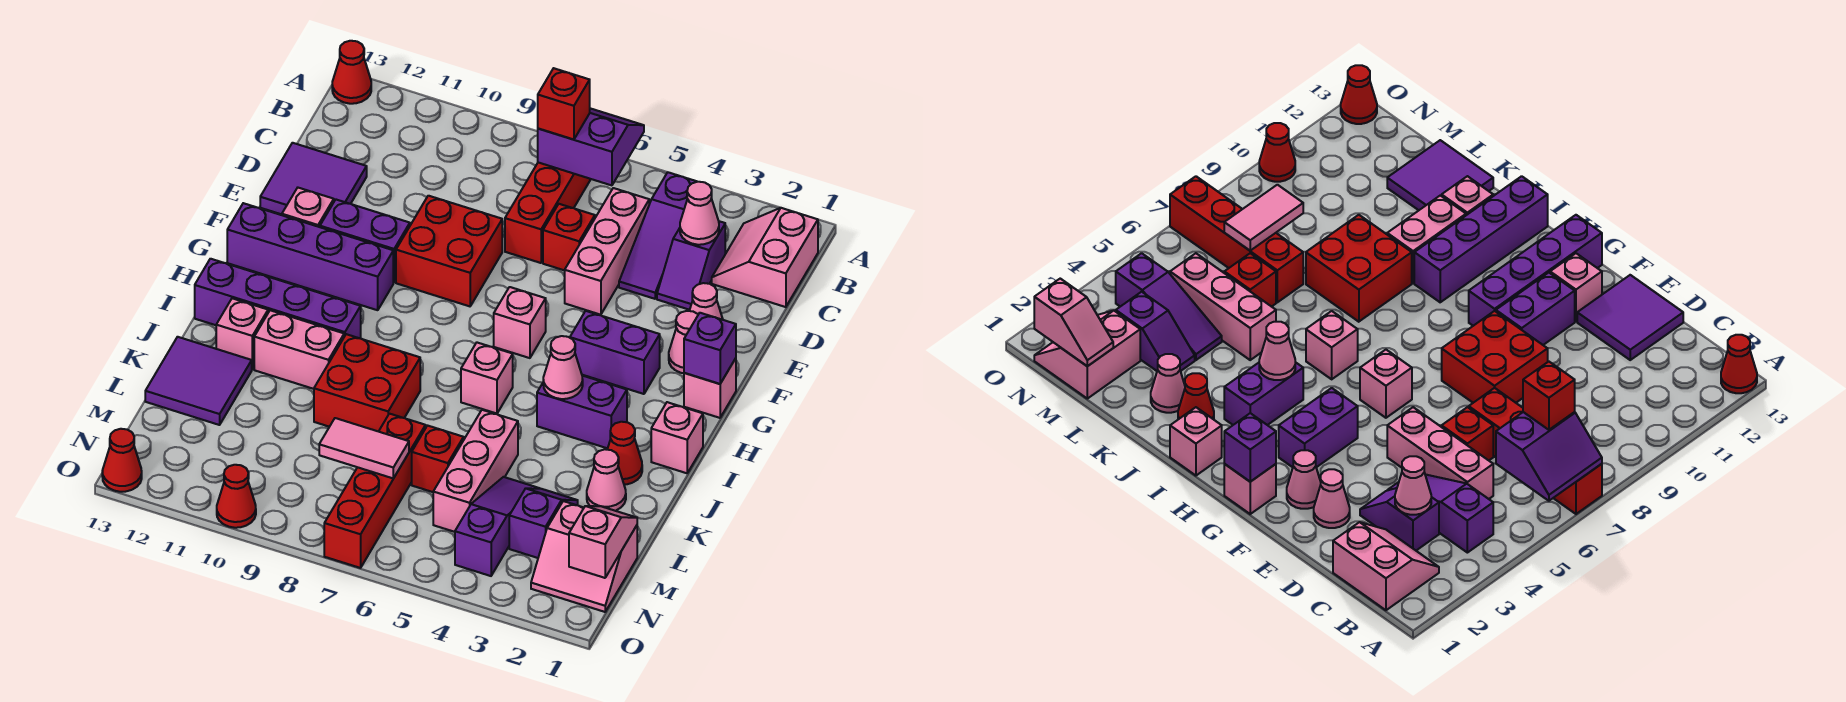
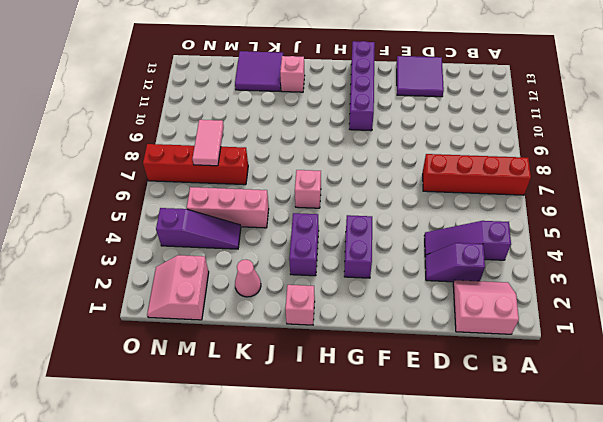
none -> red 1x1 cone [332,41,371,104]
none -> pink 1x3 brick [565,188,649,315]
none -> red 1x1 brick [543,204,595,270]
none -> pink 1x1 cone [689,283,723,320]

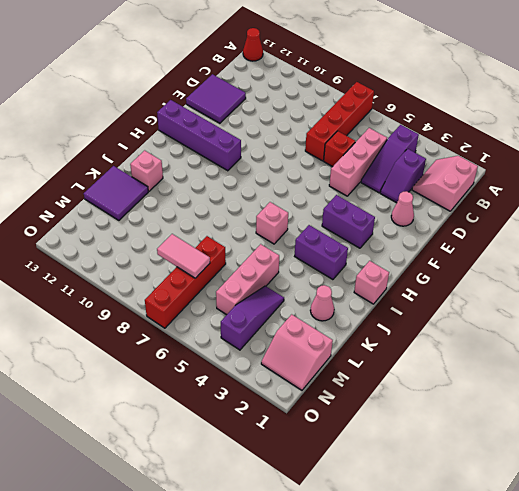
none -> red 2x2 brick [396,196,502,306]
none -> pink 1x1 cone [669,311,698,373]
none -> purple 1x2 brick [320,200,410,283]
none -> pink 1x1 brick [282,188,334,227]

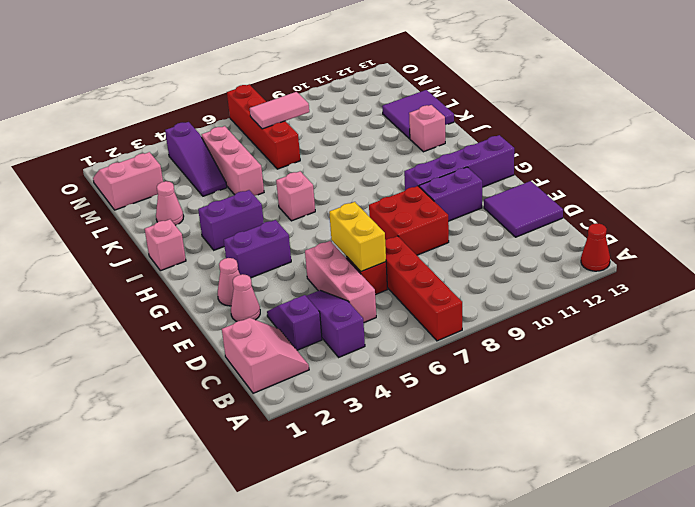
yellow 1x2 brick [329,202,386,272] -> none
none -> pink 1x1 brick [282,188,334,227]
none -> pink 1x1 brick [684,358,736,418]
none -> pink 1x1 brick [494,287,546,358]
none -> purple 1x4 brick [195,259,361,339]

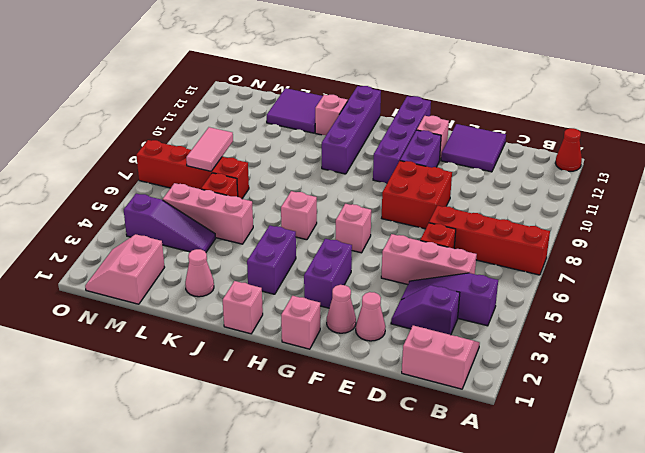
none -> red 1x1 cone [607,422,642,485]
none -> red 2x2 brick [314,334,420,431]
none -> pink 1x2 brick [254,310,344,389]
none -> purple 1x2 slope [509,488,578,558]

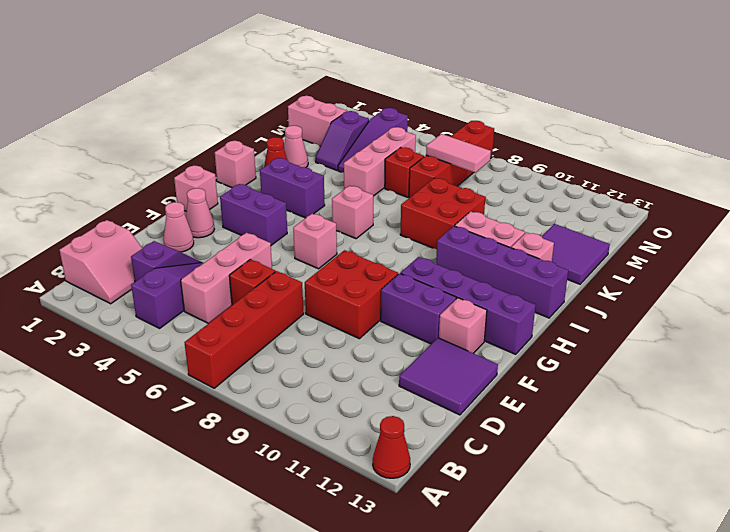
none -> red 1x1 cone [217,465,256,528]
none -> red 1x1 cone [102,429,142,492]
none -> purple 2x2 slope [538,108,644,185]
none -> pink 1x1 cone [680,182,719,245]

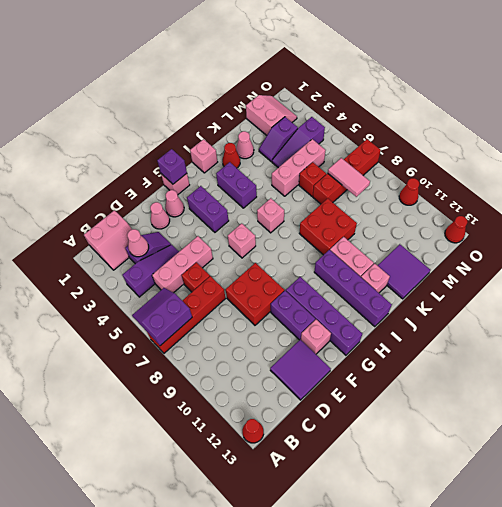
purple 2x2 slope [132,288,192,346] -> purple 2x2 slope turned to [538,108,644,185]
none -> pink 1x1 cone [543,336,583,399]
none -> pink 1x2 slope [569,506,637,578]
none -> red 1x1 brick [538,68,590,140]

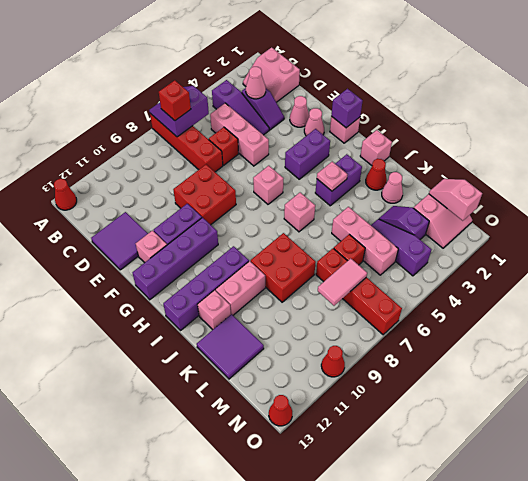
pink 1x1 plate [317,162,347,191] -> pink 1x1 cone [543,336,583,399]

